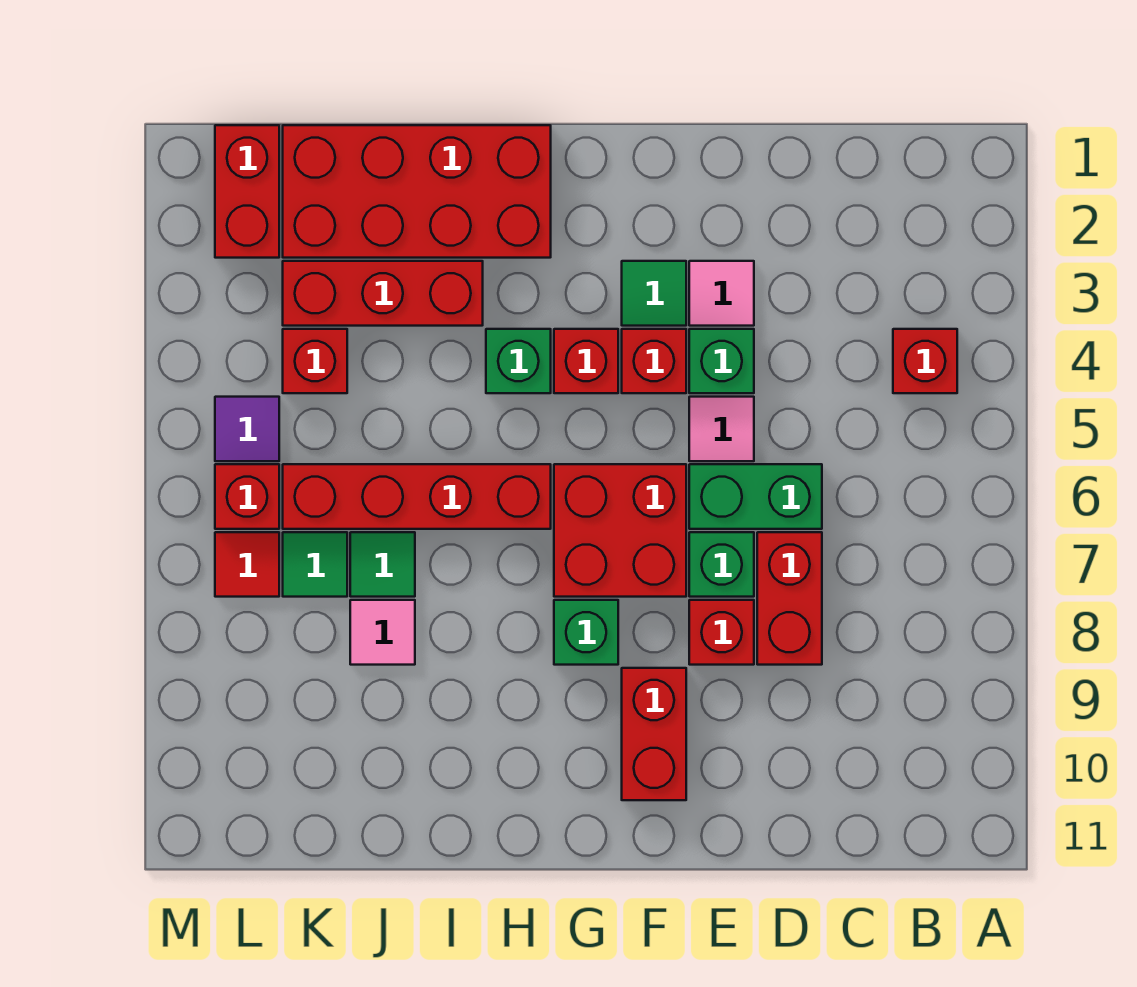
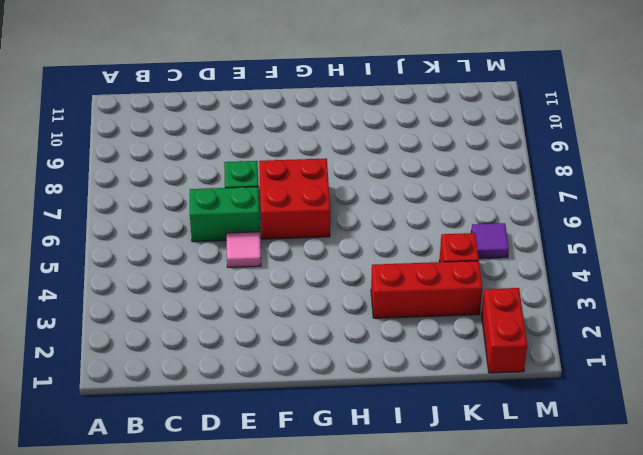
none -> red 1x1 brick [893,329,957,393]
none -> red 1x2 brick [757,532,822,665]
none -> pink 1x1 tile [689,261,754,326]

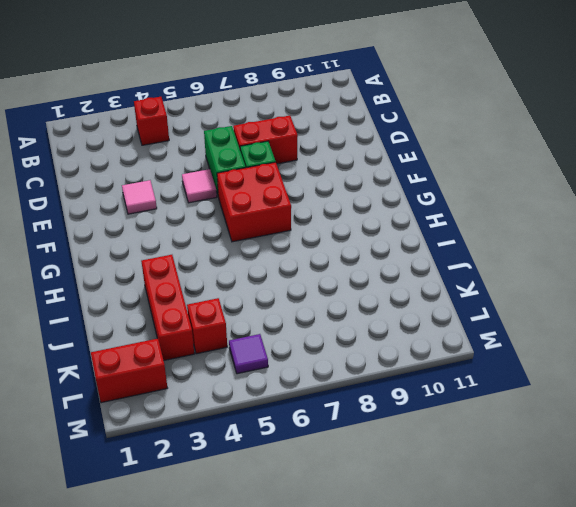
none -> green 1x1 brick [689,329,754,393]
none -> red 1x1 brick [689,600,754,665]
none -> green 1x1 tile [622,261,686,326]

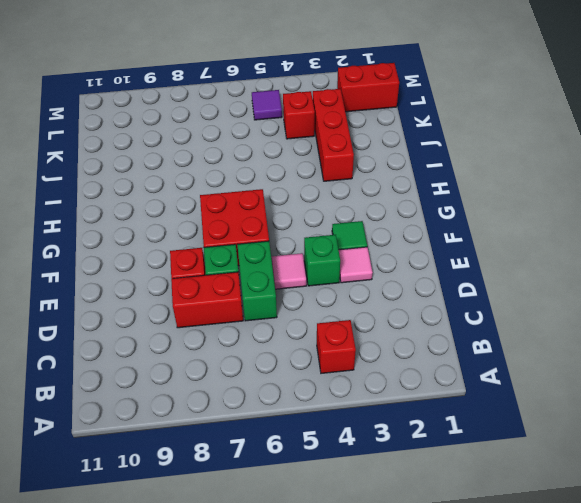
none -> red 1x1 brick [622,329,686,393]
none -> red 1x2 brick [622,668,686,800]
none -> red 1x1 brick [554,329,618,393]

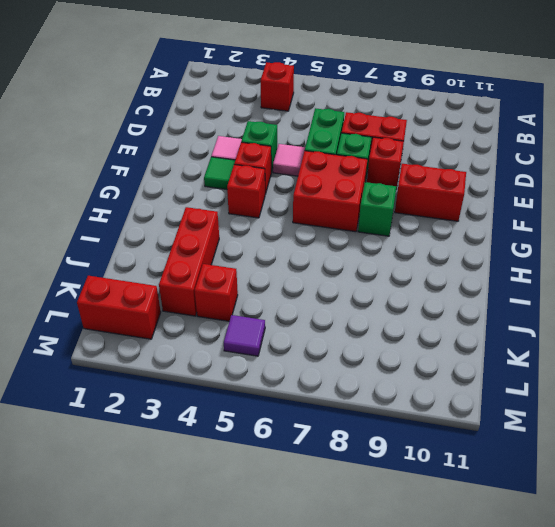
none -> red 2x4 brick [283,125,551,258]
none -> green 1x1 brick [486,329,551,393]
none -> red 1x4 brick [283,464,551,529]

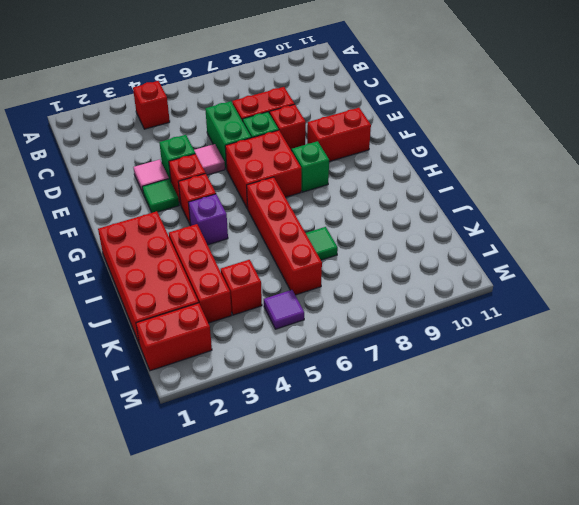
purple 1x1 brick [188,194,228,245] -> green 1x1 brick [486,329,551,393]
none -> pink 1x1 tile [350,600,415,665]
none -> green 1x1 tile [283,532,347,597]
none -> red 1x1 brick [215,464,279,529]

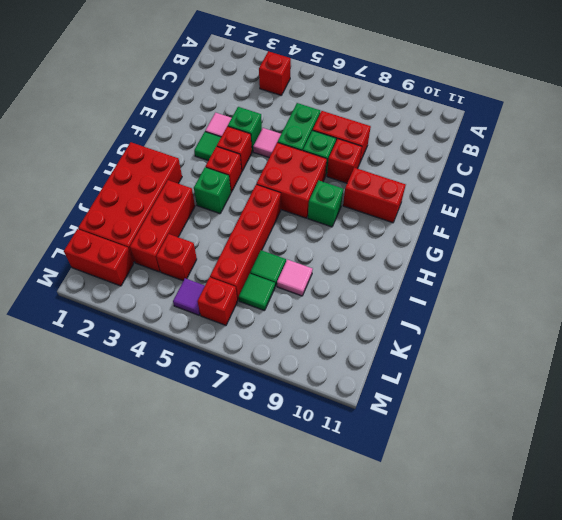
none -> red 1x1 tile [215,532,279,597]

